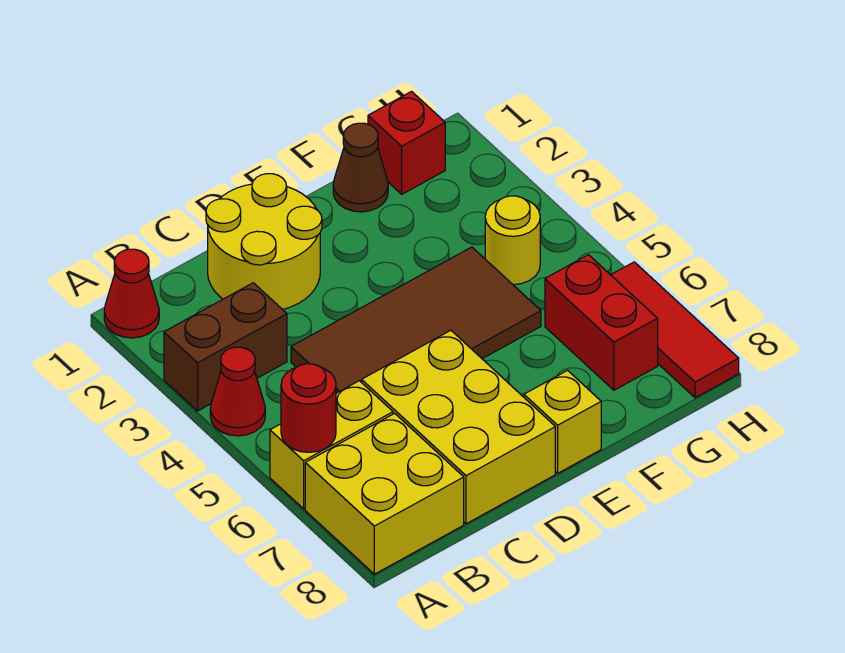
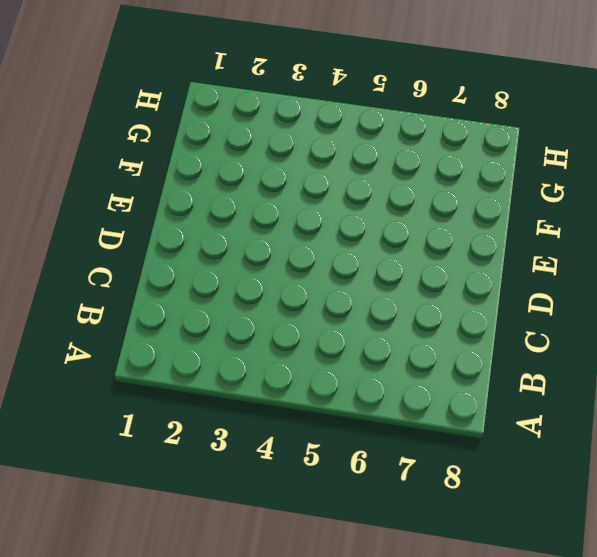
none -> red 1x1 cone [104,249,159,338]
none -> brown 1x2 brick [164,283,287,411]
none -> red 1x1 cone [210,347,265,436]

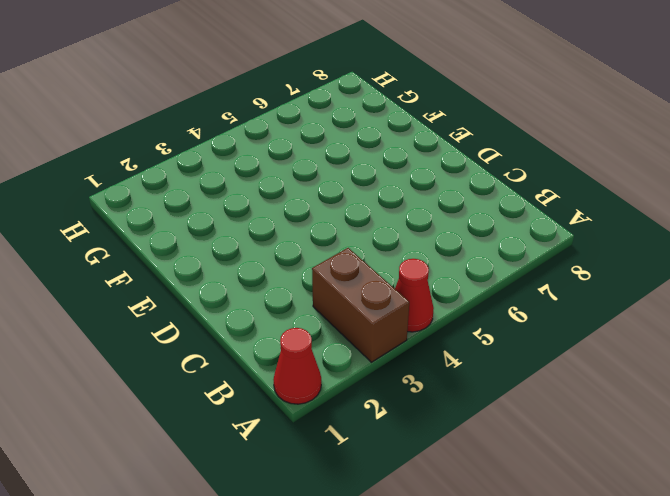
none -> yellow 1x2 brick [270,381,393,509]
none -> yellow 2x2 brick [305,413,464,574]
none -> yellow 2x2 round brick [206,174,322,310]

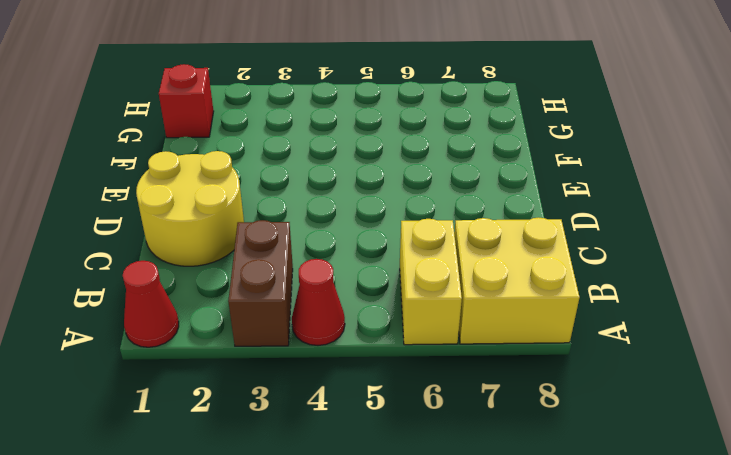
none -> brown 2x4 tile [291,247,541,393]
none -> yellow 2x3 brick [362,330,555,524]
none -> yellow 1x1 brick [524,371,601,473]

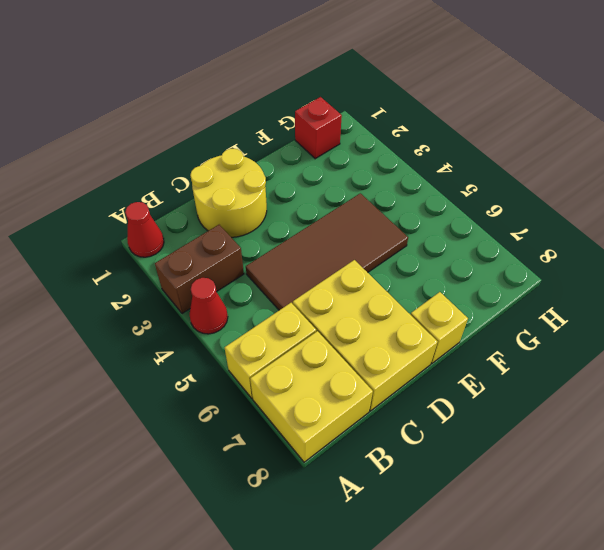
none -> brown 1x1 cone [333,123,388,212]
none -> yellow 1x1 round brick [485,196,540,285]
none -> red 1x2 brick [545,255,658,390]

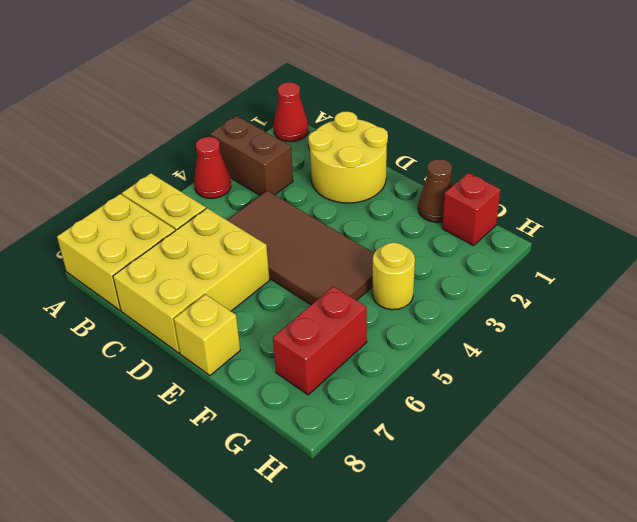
none -> red 1x3 tile [611,262,739,398]
none -> red 1x1 round brick [281,364,336,452]

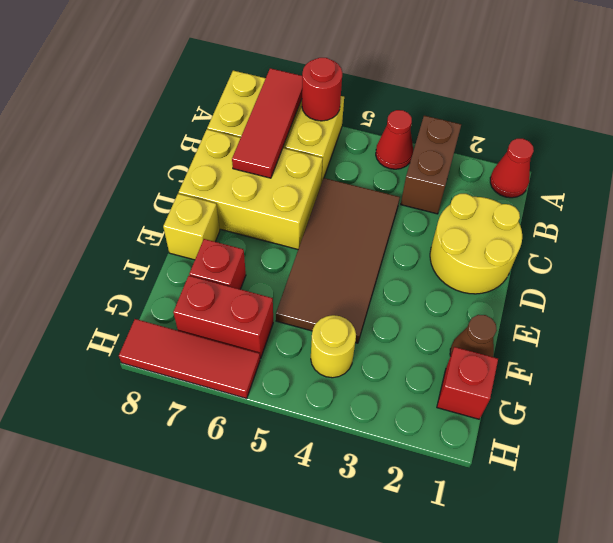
red 1x3 tile [232,68,302,178] -> none
red 1x1 brick [189,239,246,289] -> none

